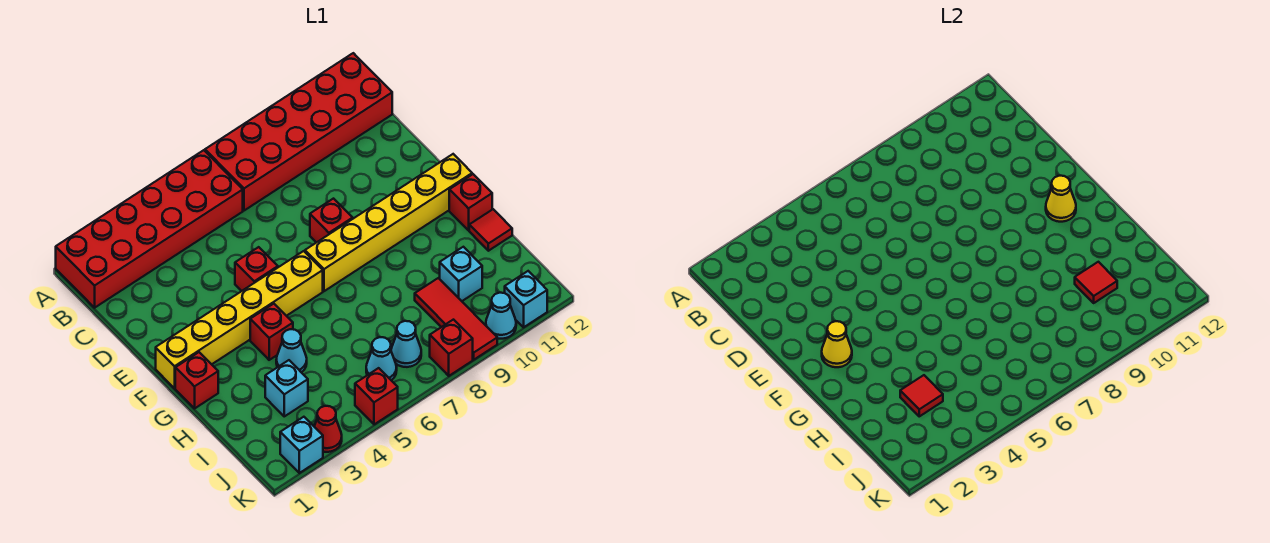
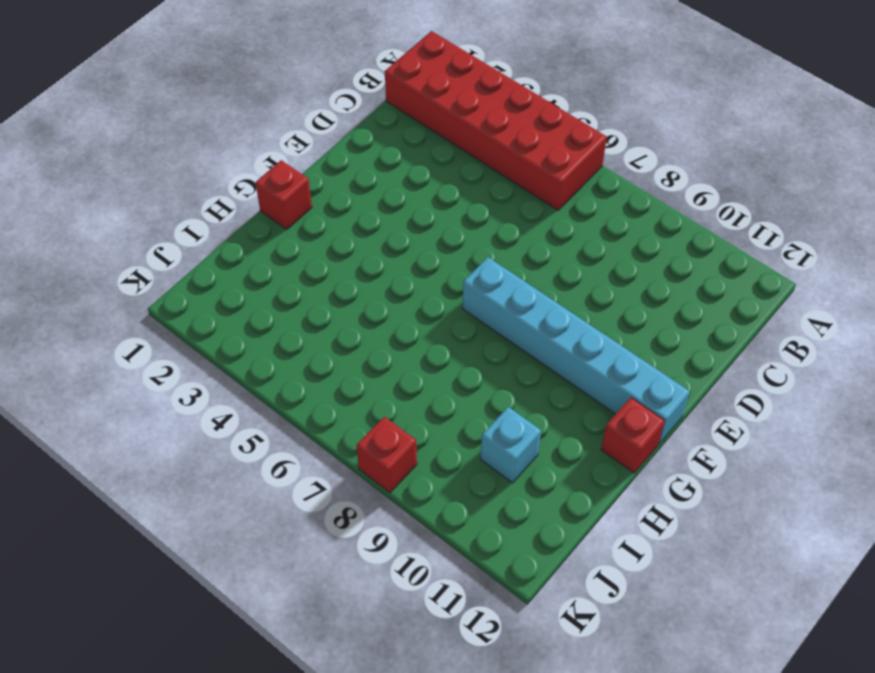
cyan 1x6 brick [462,257,690,444] -> yellow 1x6 brick [305,154,472,291]
none -> red 2x6 brick [205,53,392,211]
none -> red 1x1 brick [235,247,278,291]
none -> red 1x1 brick [310,199,353,243]

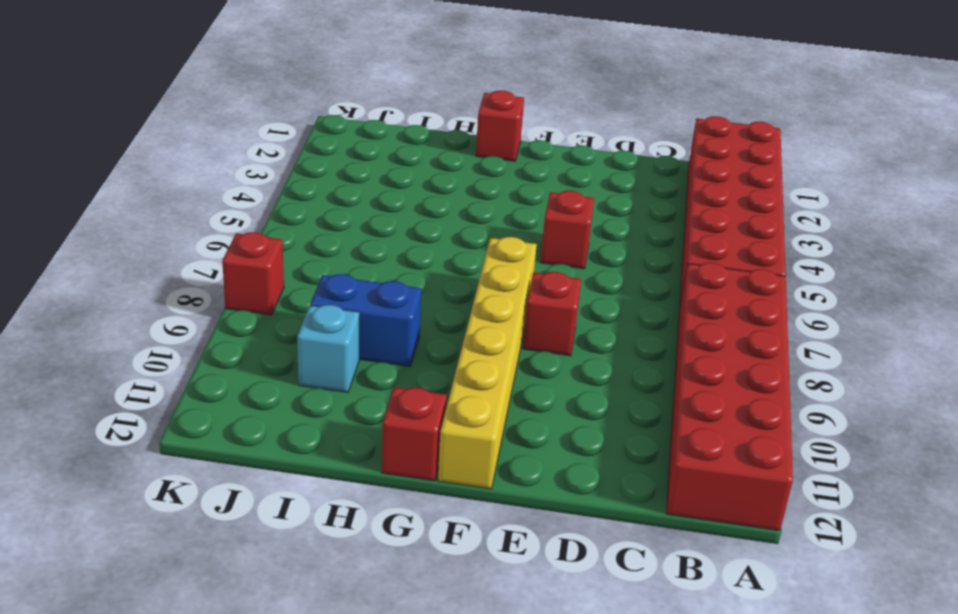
blue 1x2 brick [310,274,421,367] -> red 1x3 tile [415,278,497,360]
none -> yellow 1x6 brick [156,251,323,388]
none -> red 1x1 brick [250,304,293,360]
none -> cyan 1x1 cone [276,329,307,372]

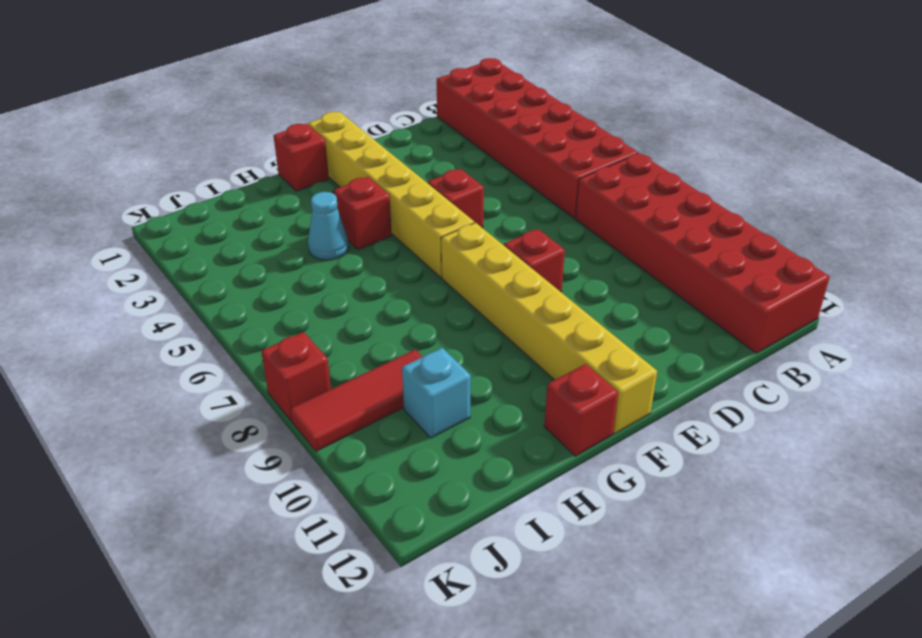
none -> red 1x1 tile [469,209,512,251]
none -> cyan 1x1 brick [265,360,308,416]
none -> cyan 1x1 cone [366,337,397,380]

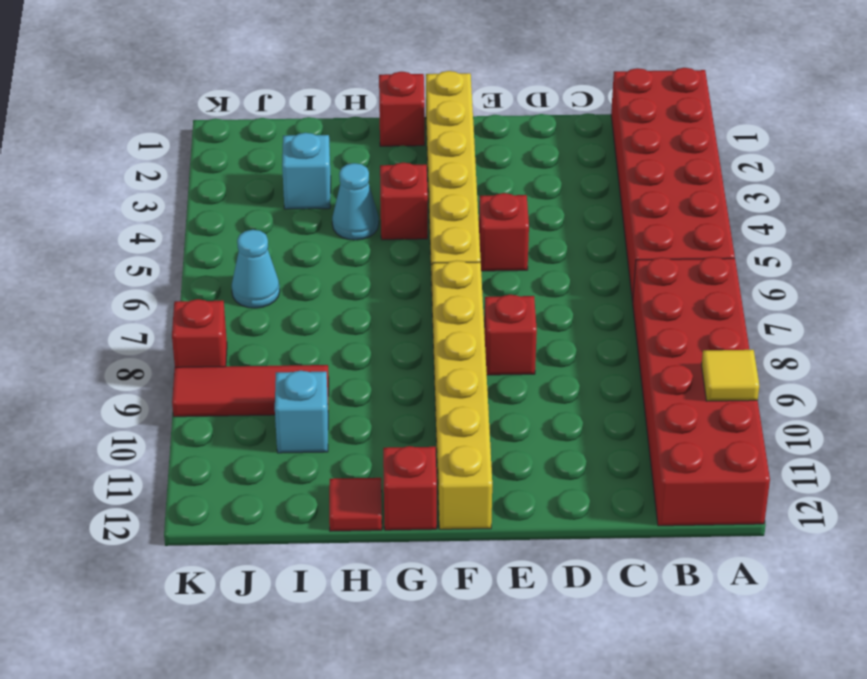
yellow 1x1 tile [702,350,759,401] -> none
none -> cyan 1x1 cone [391,321,421,367]
none -> cyan 1x1 brick [280,417,323,473]
none -> red 1x1 cone [314,406,342,452]

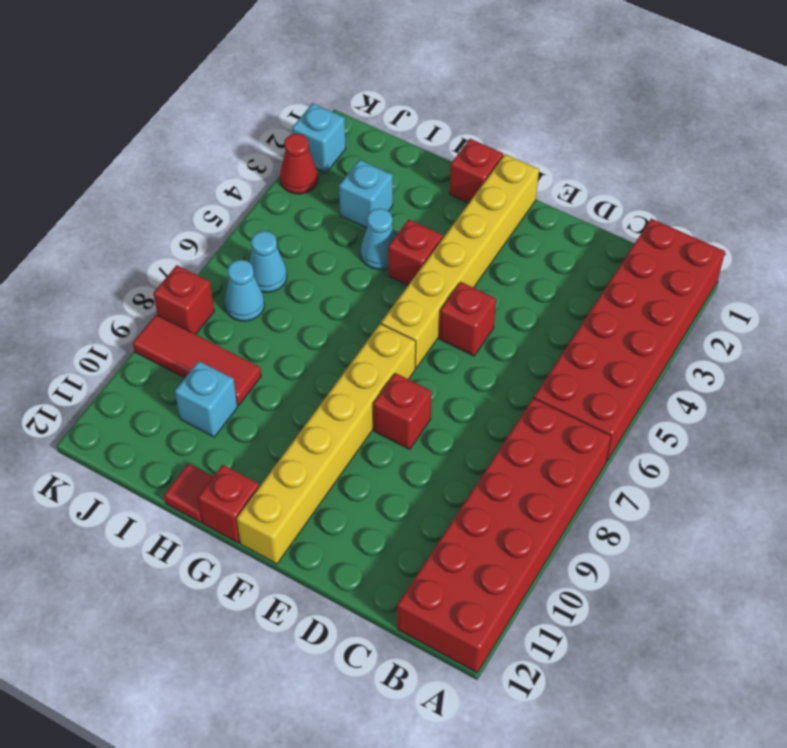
none -> red 1x1 brick [355,368,398,424]
none -> cyan 1x1 cone [486,293,516,339]
none -> cyan 1x1 brick [505,271,547,327]

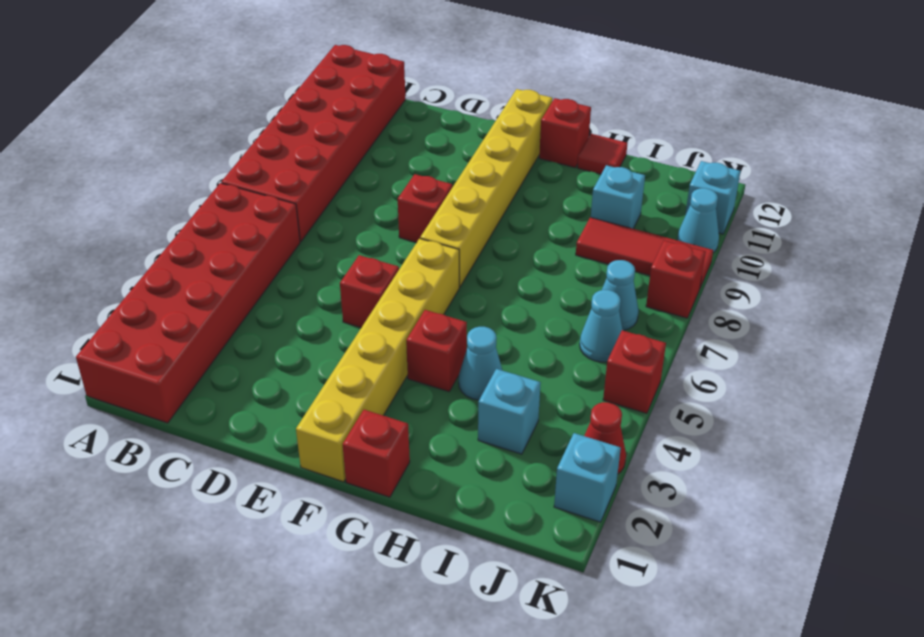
none -> yellow 1x1 cone [822,321,852,367]
none -> yellow 1x1 cone [1046,176,1076,222]
none -> red 1x1 tile [900,375,943,416]

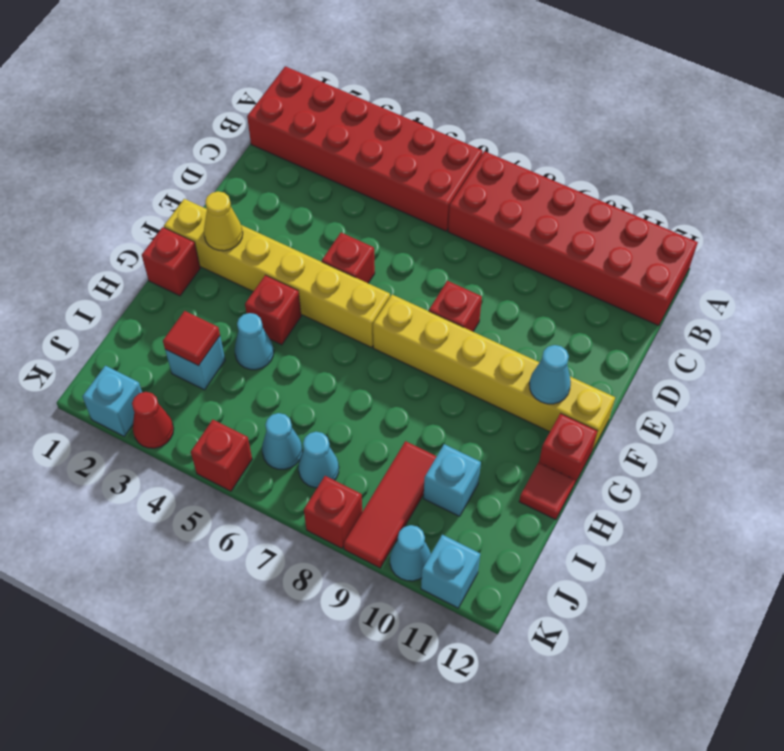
cyan 1x1 cone [529,345,571,404] -> yellow 1x1 cone [1046,176,1076,222]
none -> red 1x1 tile [1075,262,1117,303]

